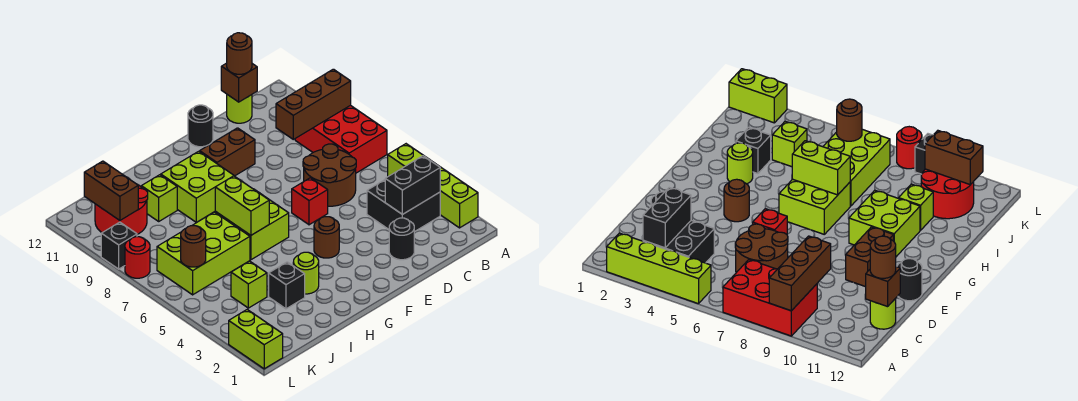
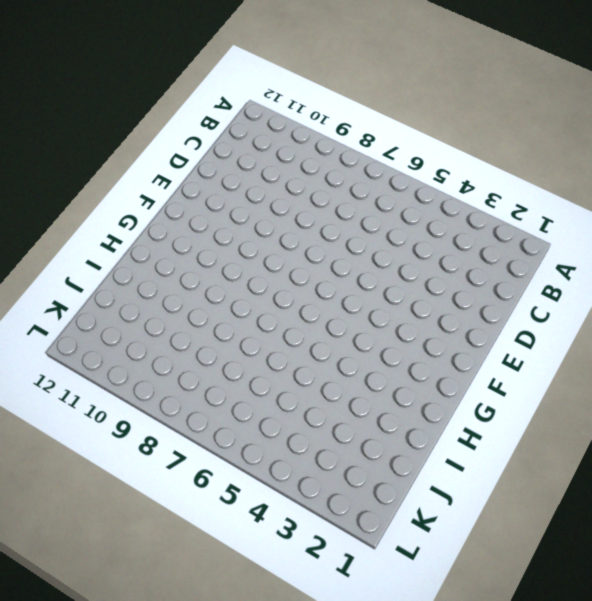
none -> lime 1x4 brick [388,144,478,228]
none -> red 2x3 brick [295,105,387,173]
none -> black 2x2 brick [367,180,440,232]

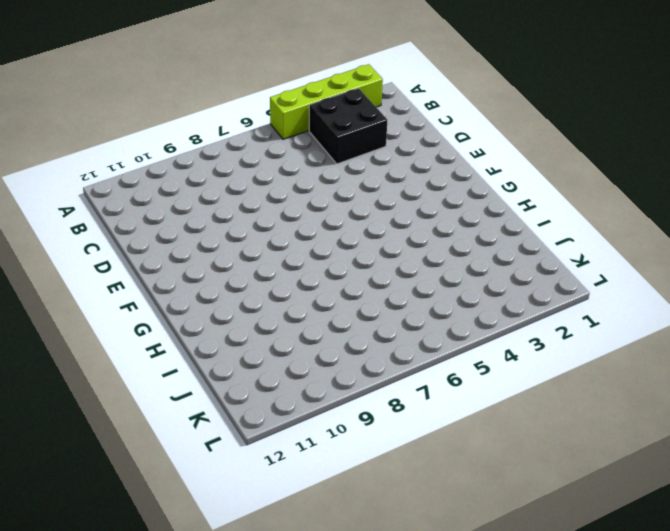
none -> red 2x3 brick [295,105,387,173]
none -> brown 2x2 round brick [303,144,356,206]
none -> lime 1x1 round brick [227,95,252,123]

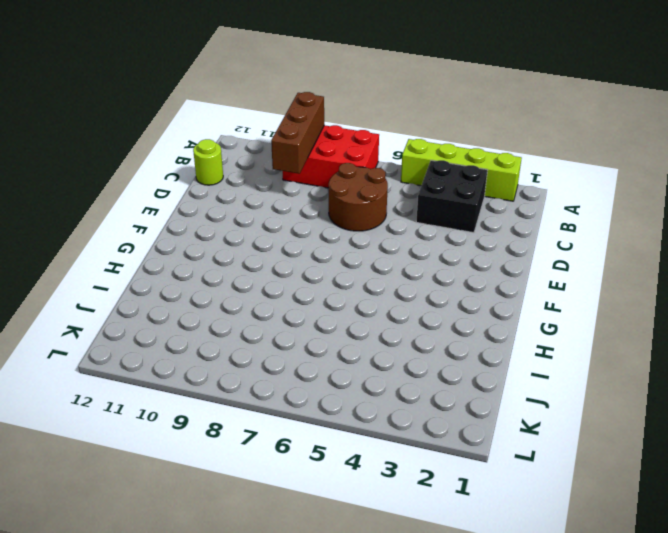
none -> black 1x1 round brick [389,218,414,260]
none -> red 1x1 brick [292,178,328,225]
none -> brown 1x2 brick [200,128,255,176]

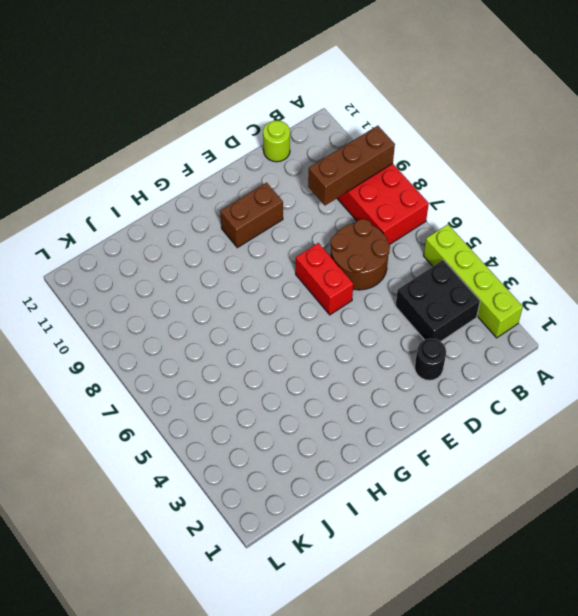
red 1x2 brick [296,243,353,315] -> red 1x1 brick [292,178,328,225]
none -> black 1x1 round brick [188,105,213,147]
none -> brown 1x1 round brick [314,217,339,258]
none -> lime 2x2 brick [215,189,289,260]

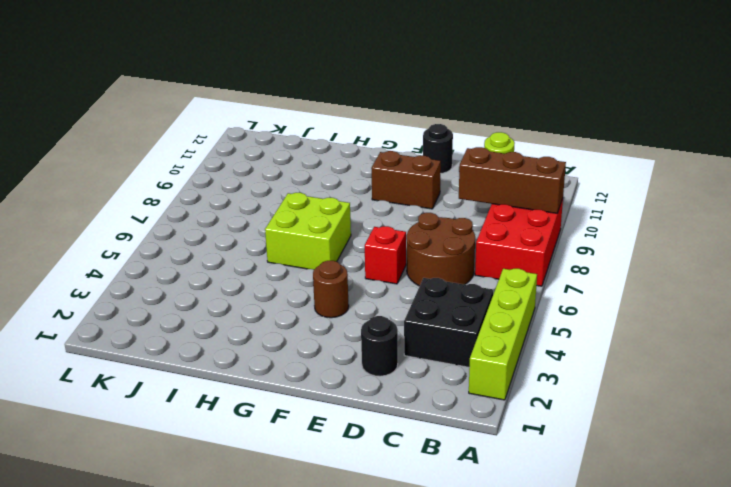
none -> lime 2x2 brick [161,151,234,222]
none -> lime 1x1 round brick [293,252,319,294]
none -> black 1x1 brick [269,262,305,309]

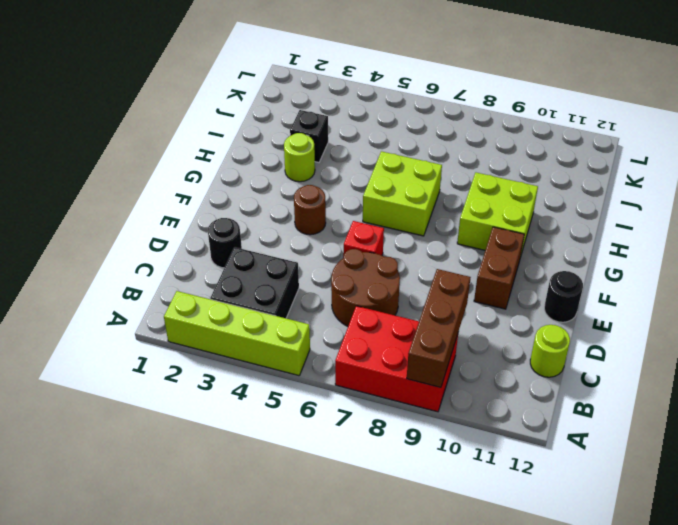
none -> lime 2x3 brick [157,212,250,295]
none -> lime 1x1 brick [141,175,177,221]
none -> lime 1x1 brick [231,261,267,308]

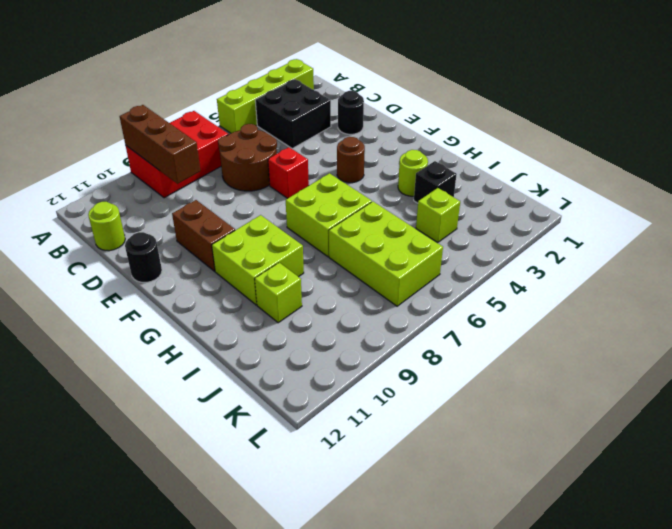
none -> red 2x2 round brick [95,177,148,234]
none -> lime 1x2 brick [229,310,283,369]
none -> red 1x1 round brick [125,237,150,278]

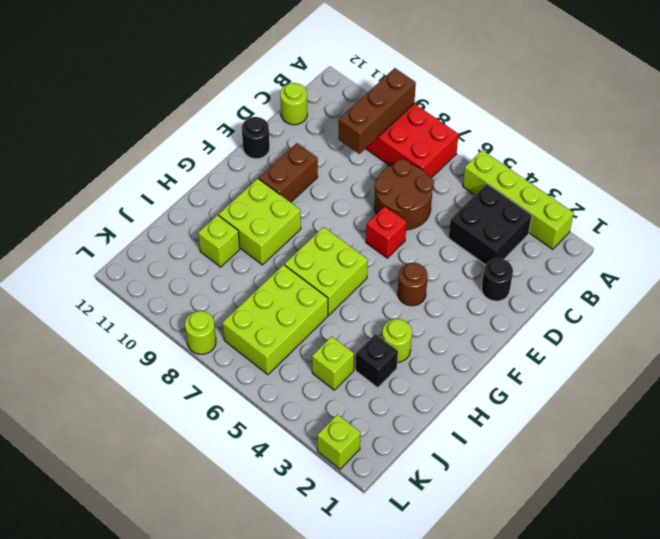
lime 1x1 brick [317,414,360,469] -> lime 1x2 brick [229,310,283,369]
lime 1x1 round brick [185,311,216,354] -> red 1x1 round brick [125,237,150,278]
none -> red 2x2 round brick [95,177,148,234]
none -> black 1x1 brick [101,222,137,269]
none -> black 1x2 brick [385,156,440,214]

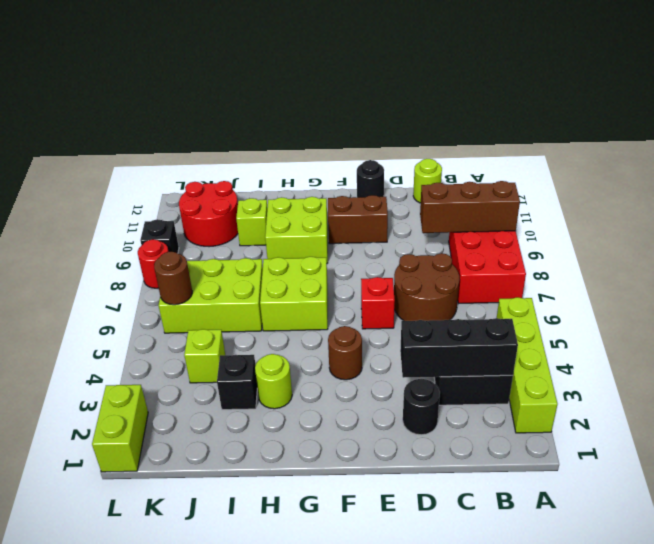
black 1x3 brick [400,318,518,378] -> black 1x2 brick [385,156,440,214]
none -> brown 1x1 brick [221,63,257,102]
none -> lime 1x2 brick [215,176,269,235]
none -> brown 1x2 brick [84,161,138,220]

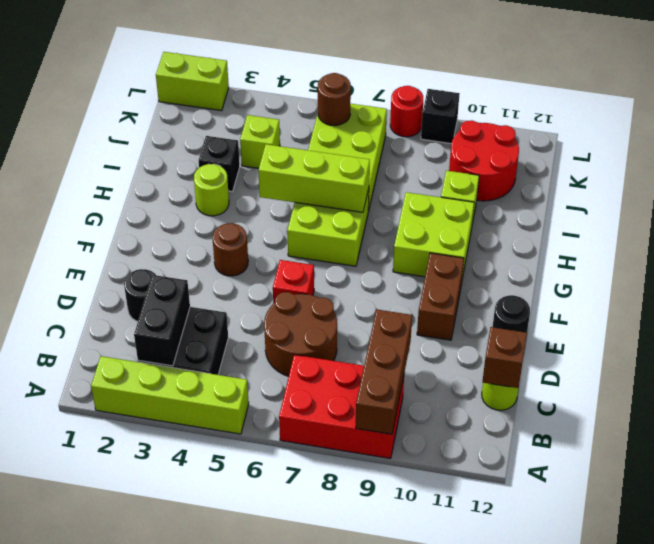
lime 1x3 brick [258,144,370,212] -> lime 1x2 brick [215,176,269,235]
none -> brown 1x2 brick [84,161,138,220]
none -> brown 1x1 round brick [227,33,252,74]

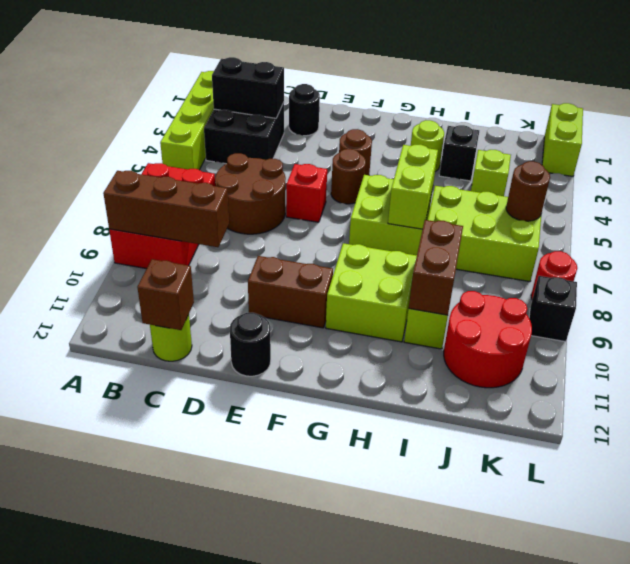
brown 1x1 round brick [331,149,366,204] -> brown 1x1 round brick moved to [227,33,252,74]
brown 1x2 brick [409,220,463,315] -> brown 1x2 brick moved to [84,161,138,220]

